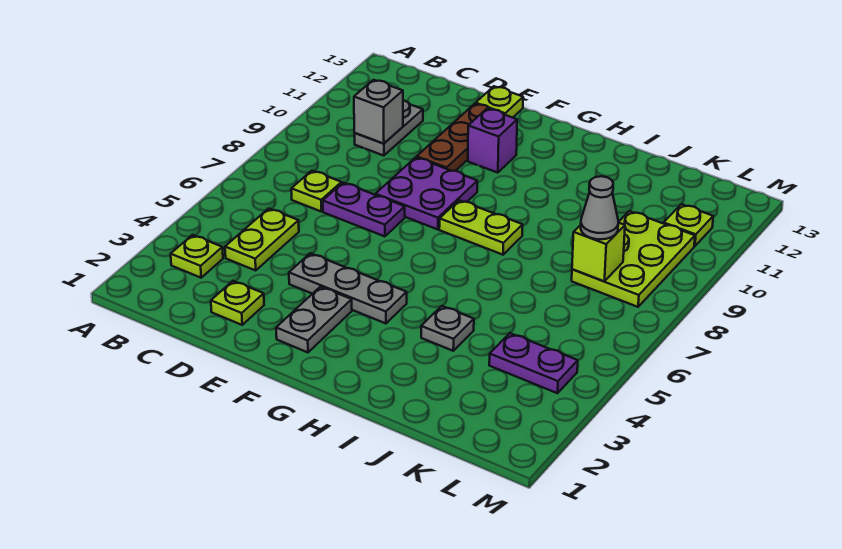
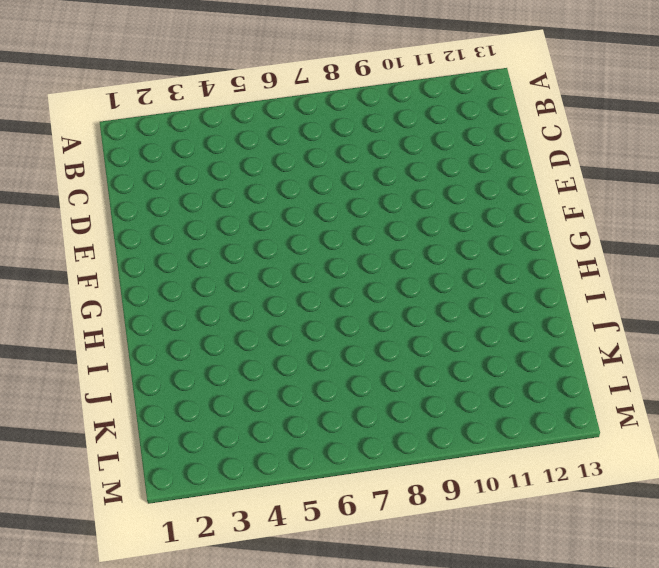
none -> lime 1x1 plate [171,235,223,278]
none -> lime 1x2 plate [225,208,299,270]
none -> lime 1x1 plate [291,171,341,212]

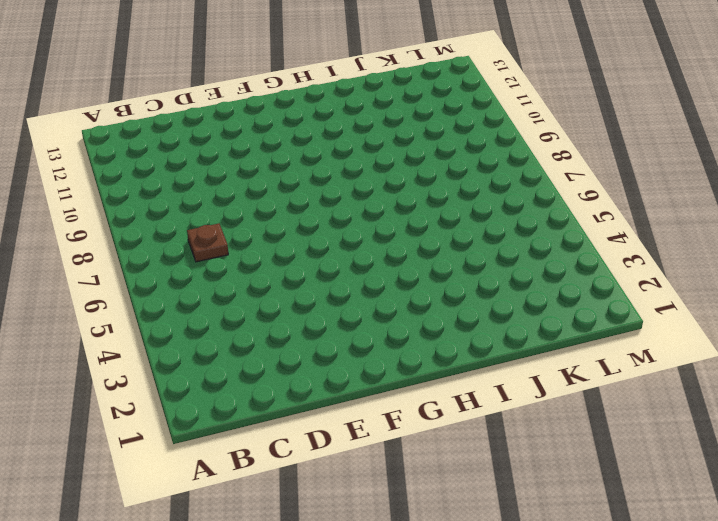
brown 1x1 plate [187,224,228,262] -> lime 1x1 plate [291,171,341,212]
none -> lime 1x1 plate [171,235,223,278]
none -> lime 1x2 plate [225,208,299,270]
none -> grey 1x2 plate [354,100,423,156]

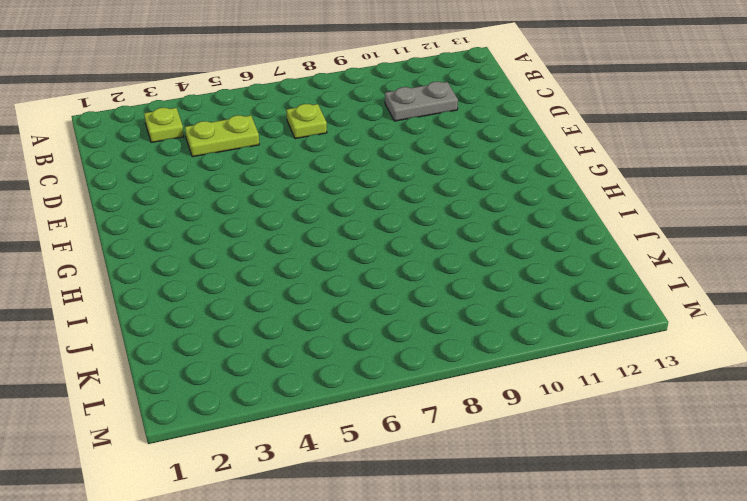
none -> lime 1x1 plate [211,281,264,325]
none -> purple 1x2 plate [323,183,405,236]
none -> grey 1x3 plate [289,253,407,323]

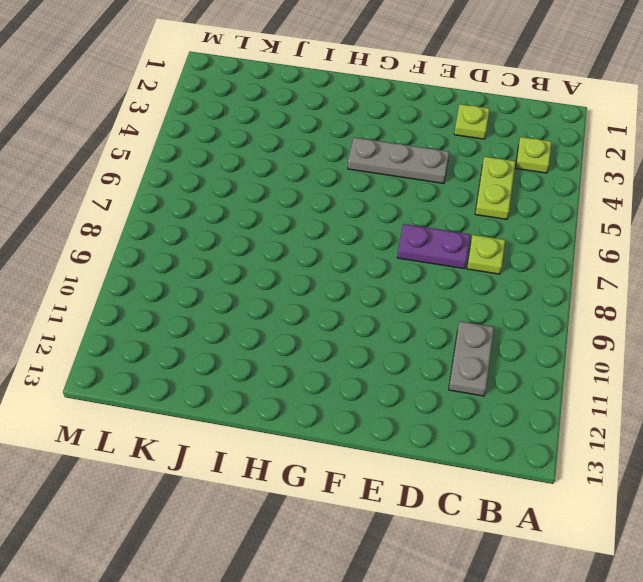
none -> purple 2x2 plate [375,157,477,229]
none -> brown 1x3 plate [417,104,491,171]
none -> lime 1x1 plate [476,86,523,118]

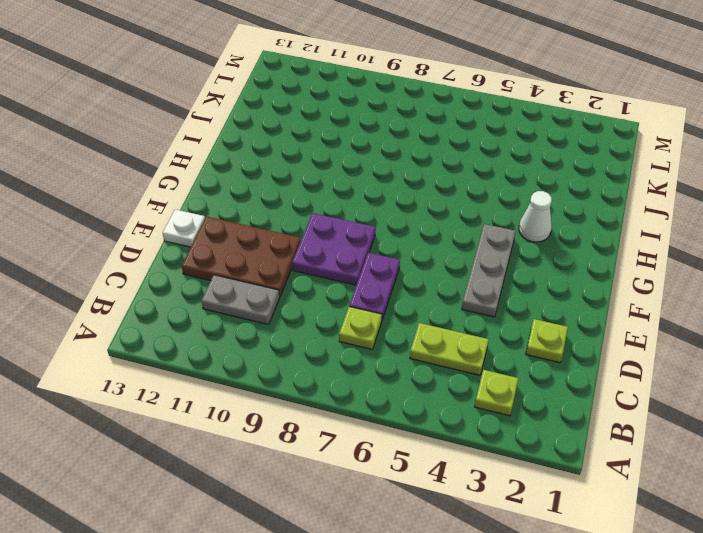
brown 2x3 plate [182,216,301,297] -> brown 1x3 plate [417,104,491,171]
white 1x1 plate [163,209,205,247] -> lime 1x1 plate [476,86,523,118]
white 1x1 cone [519,191,552,242] -> none
none -> grey 1x2 plate [276,287,352,352]
none -> purple 1x1 brick [468,108,517,173]
none -> lime 1x2 plate [439,200,523,255]

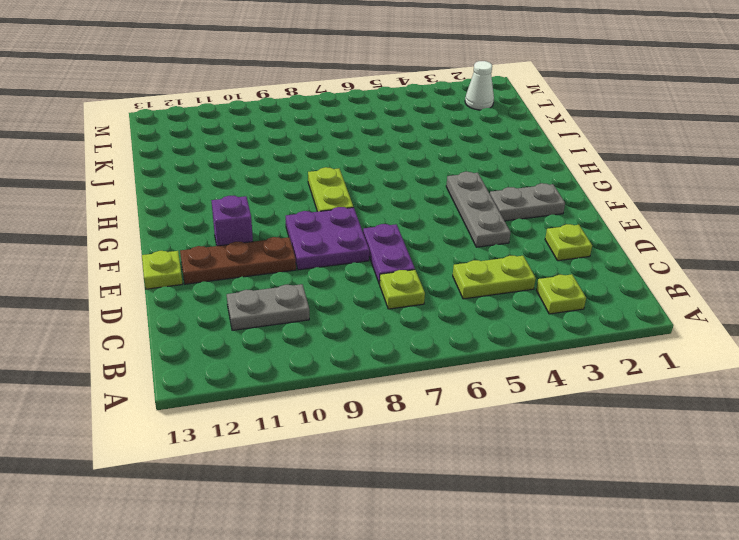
white 1x1 cone [465,61,494,110] -> none
none -> grey 1x1 plate [421,306,474,351]
none -> purple 1x2 plate [489,333,578,393]
none -> lime 2x3 plate [572,211,695,307]

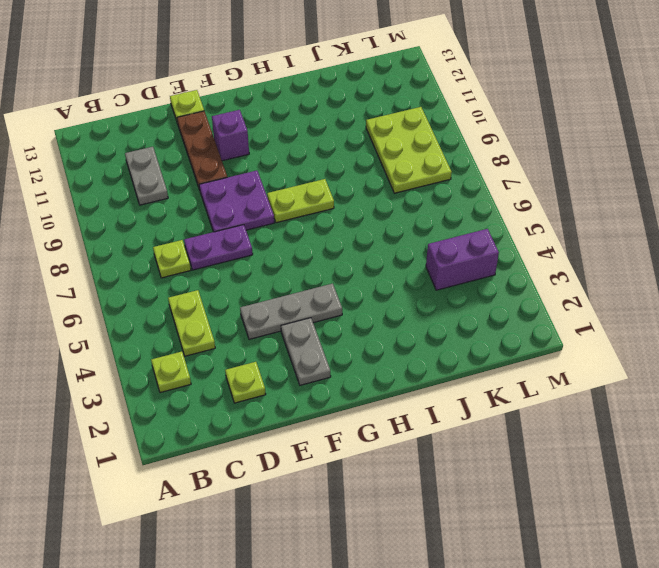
purple 1x2 brick [426,229,499,290] -> purple 1x2 plate [489,333,578,393]
none -> grey 1x1 plate [421,306,474,351]
none -> lime 1x1 plate [664,204,713,246]
none -> grey 1x1 brick [354,80,403,144]

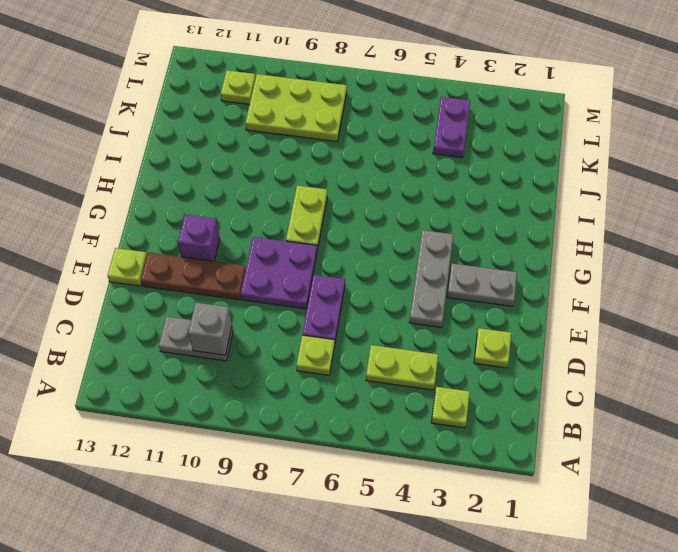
none -> grey 1x1 plate [421,306,474,351]
none -> lime 1x1 brick [572,223,625,281]
none -> grey 1x1 cone [581,176,618,239]

